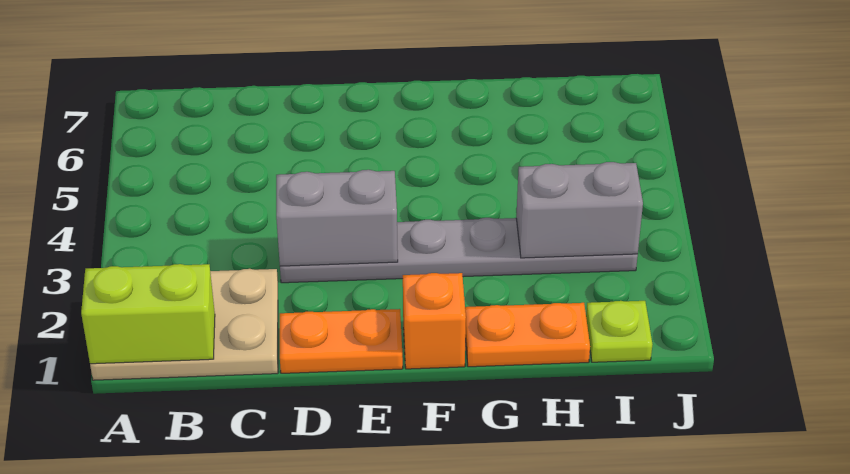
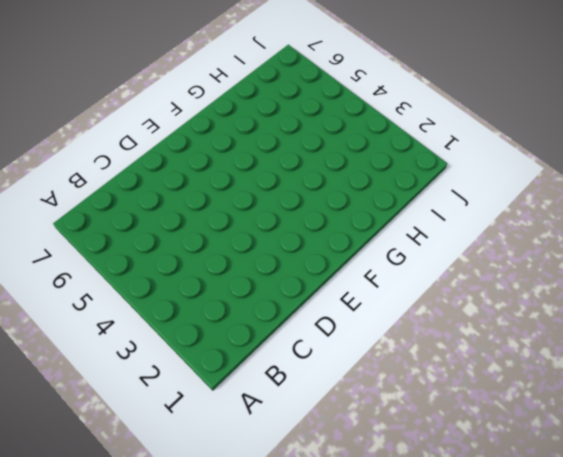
none -> tan 2x3 plate [90,269,278,380]
none -> orange 1x2 plate [280,309,403,373]

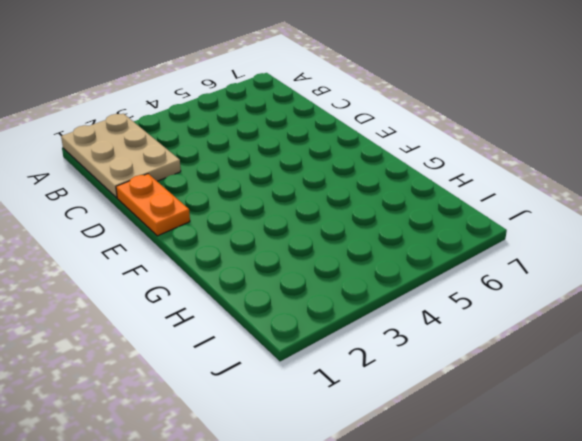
none -> grey 1x6 plate [280,218,638,283]
none -> orange 1x1 brick [403,273,466,369]

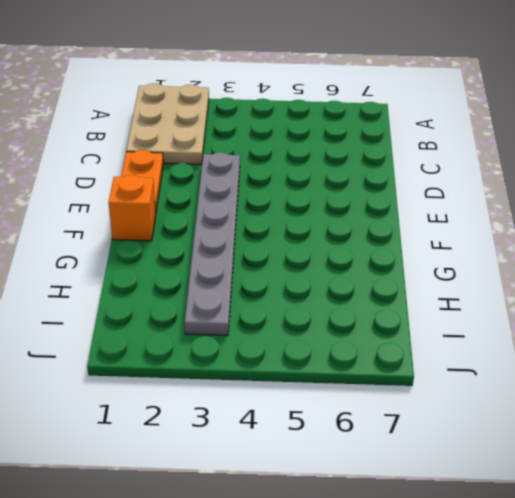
none -> orange 1x2 plate [465,303,590,367]
none -> lime 1x1 plate [586,301,652,362]

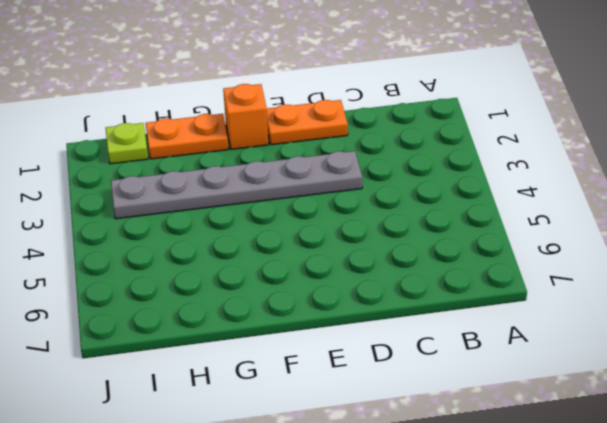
none -> tan 2x3 plate [90,269,278,380]
none -> lime 1x2 brick [81,264,215,364]

